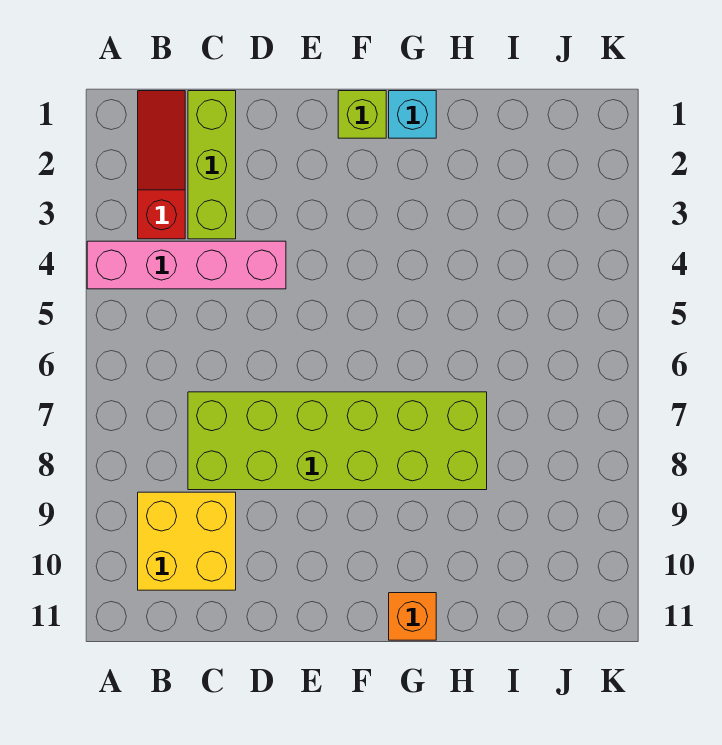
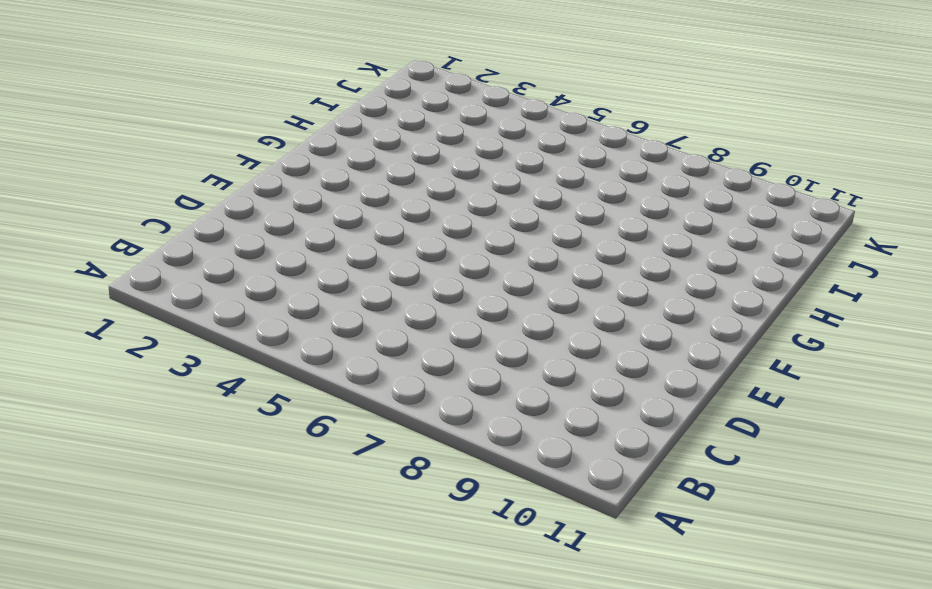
none -> pink 1x4 brick [87,241,286,289]
none -> red 1x3 slope [138,91,185,239]

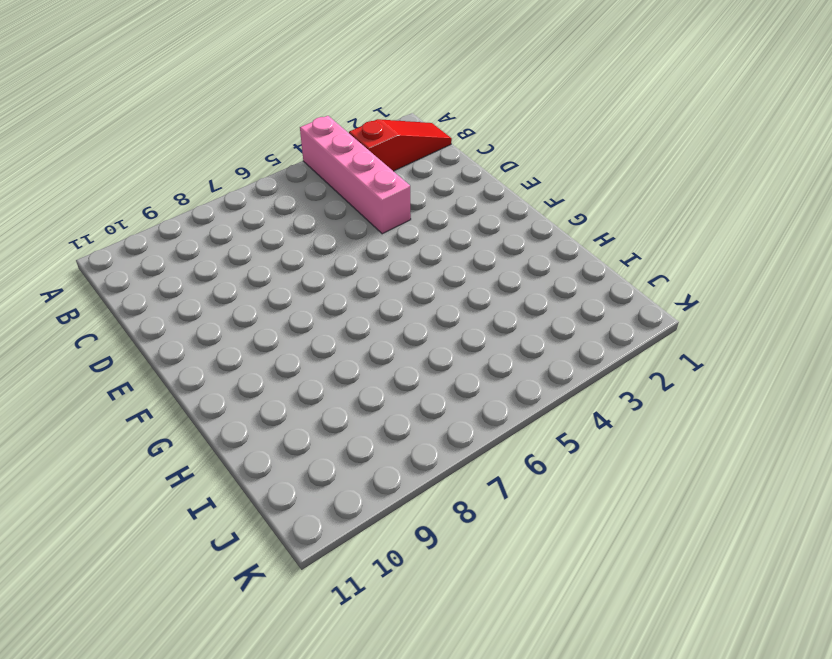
none -> yellow 2x2 brick [138,492,236,590]
none -> lime 1x3 brick [188,91,236,239]

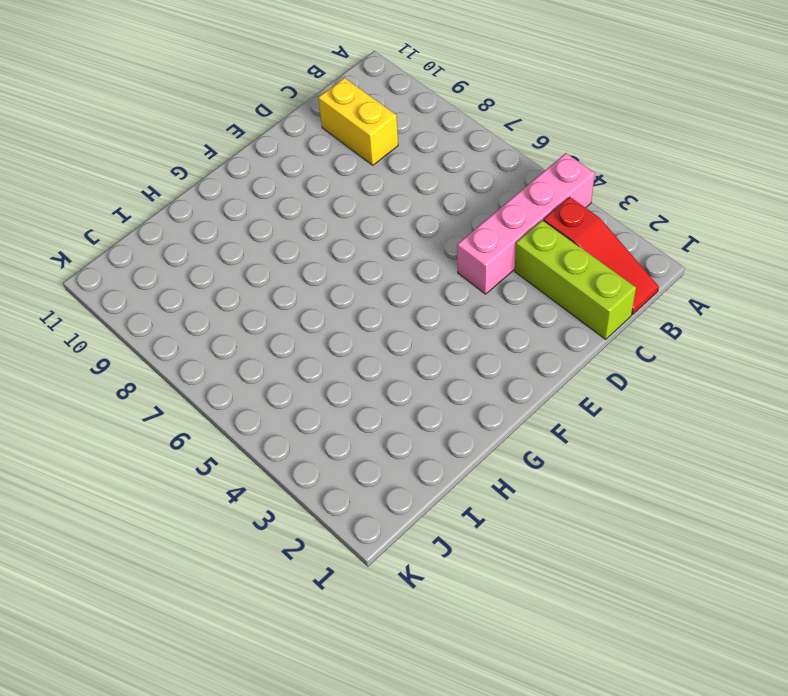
yellow 1x2 brick [318,78,398,165] -> yellow 2x2 brick [138,492,236,590]
none -> lime 2x6 brick [188,392,487,490]
none -> lime 1x1 brick [338,91,386,138]

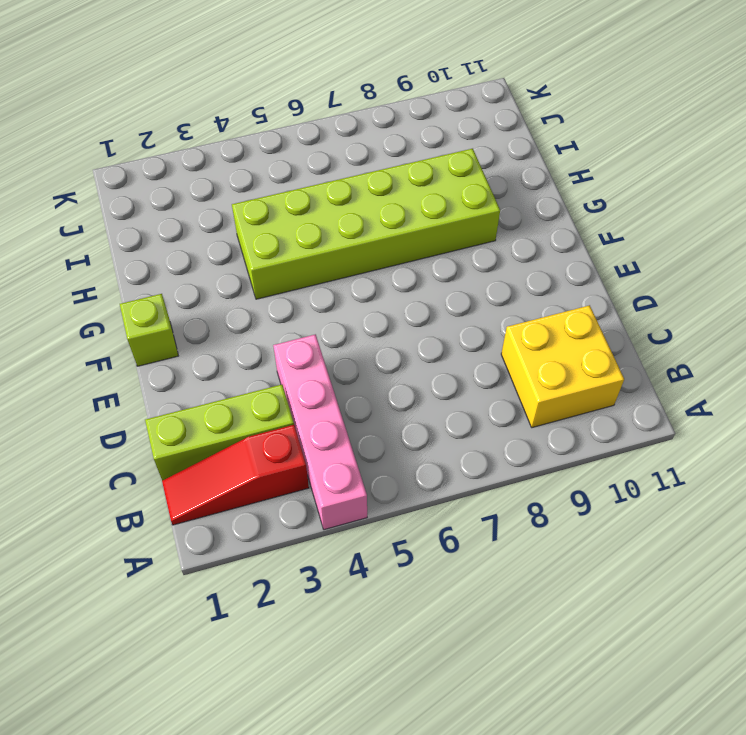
lime 2x6 brick [232,149,500,299] -> lime 2x6 brick turned to [188,392,487,490]
none -> cyan 1x1 brick [389,91,436,138]
none -> orange 1x1 brick [389,593,436,640]

